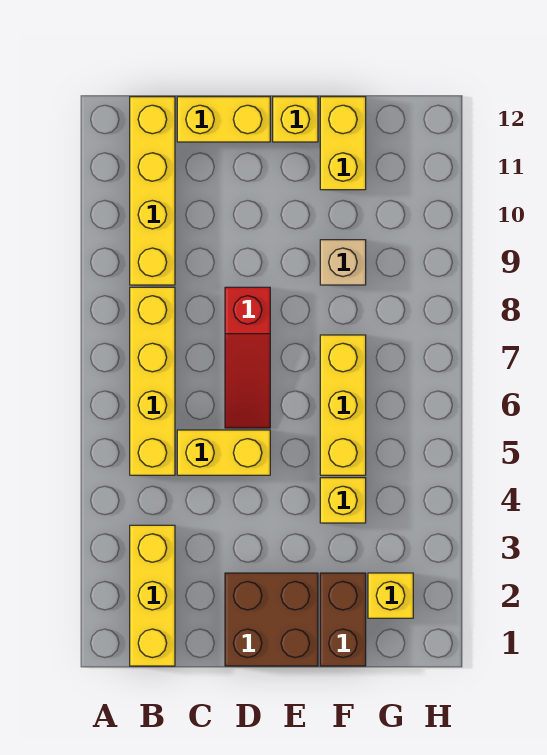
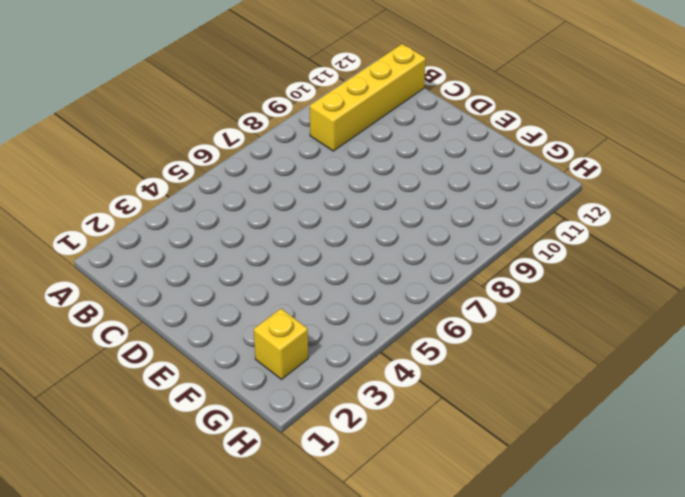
none -> yellow 1x3 brick [130,525,175,666]
none -> yellow 1x4 brick [130,287,175,475]
none -> yellow 1x2 brick [177,430,270,475]

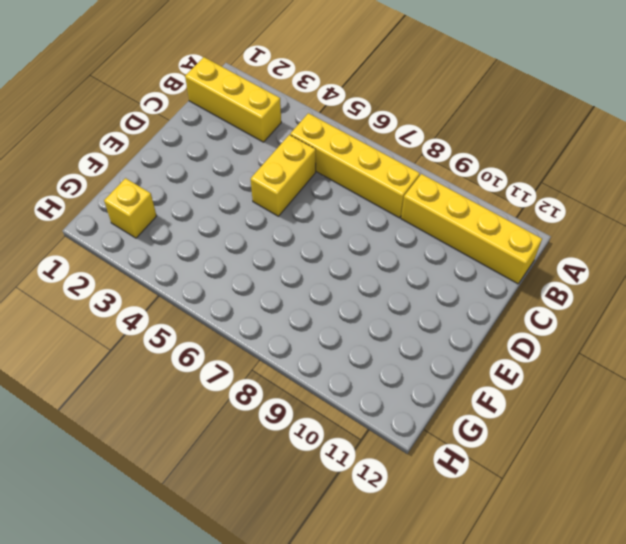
none -> yellow 1x2 brick [177,97,270,142]
none -> brown 2x2 brick [225,573,318,666]
none -> red 1x3 slope [225,287,270,428]

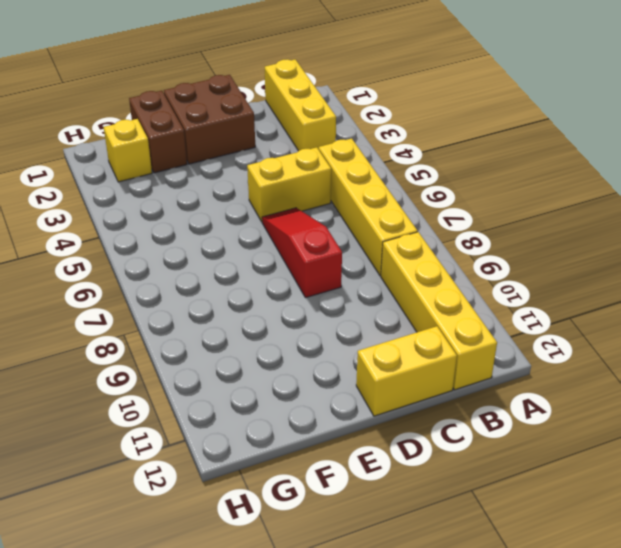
none -> yellow 1x1 brick [273,97,318,142]
none -> yellow 1x1 brick [320,478,366,523]
none -> yellow 1x3 brick [320,335,366,475]

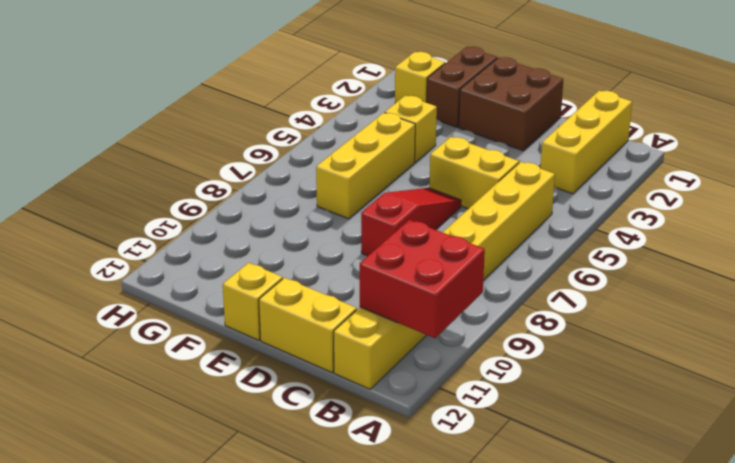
red 2x2 brick [360,220,485,338] -> none
none -> tan 1x1 brick [320,240,366,285]
none -> yellow 1x2 brick [320,97,366,190]

